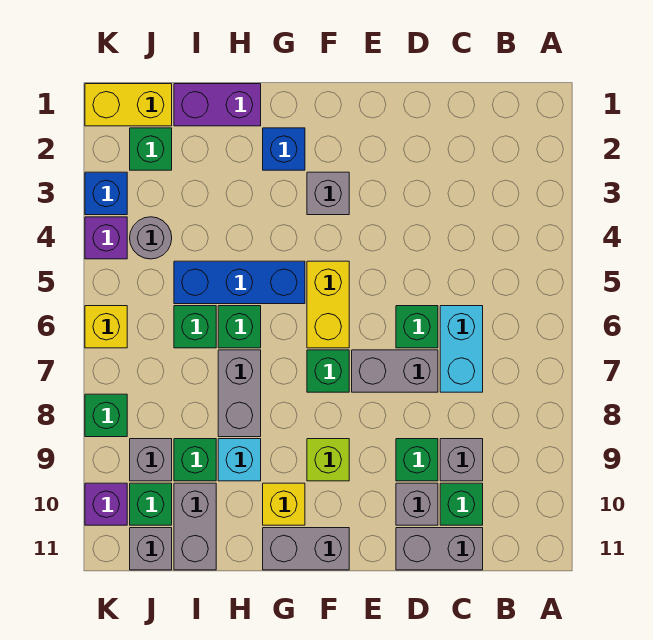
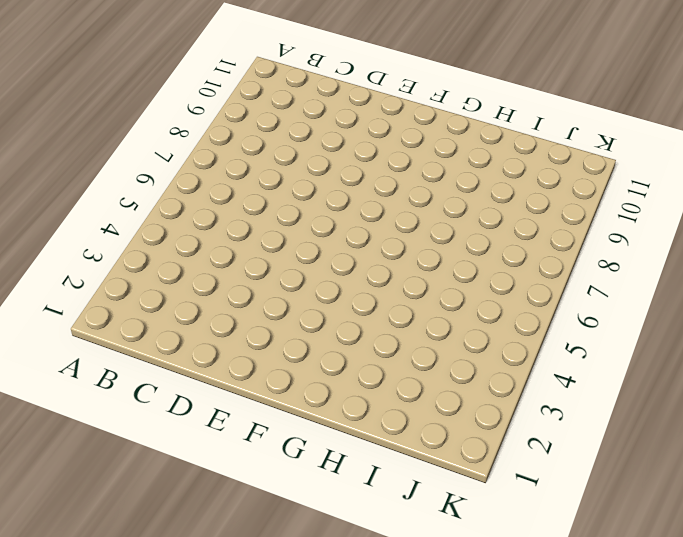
none -> cyan 1x2 brick [440,306,483,392]
none -> grey 1x1 brick [440,439,483,481]
none -> green 1x1 brick [440,483,483,525]
none -> grey 1x2 brick [396,528,483,570]

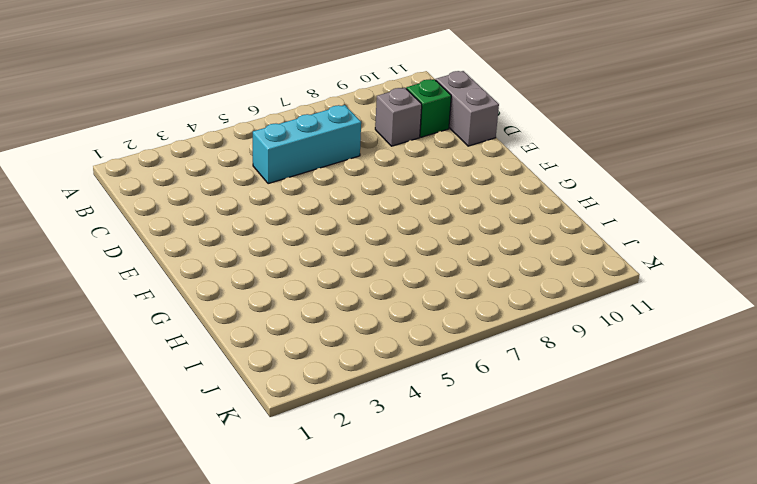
cyan 1x3 brick [253,105,361,184] -> cyan 1x2 brick [440,306,483,392]
none -> green 1x1 brick [396,306,438,348]
none -> grey 1x2 brick [352,350,438,392]
none -> green 1x1 brick [396,439,438,481]
none -> grey 1x1 brick [396,483,438,525]

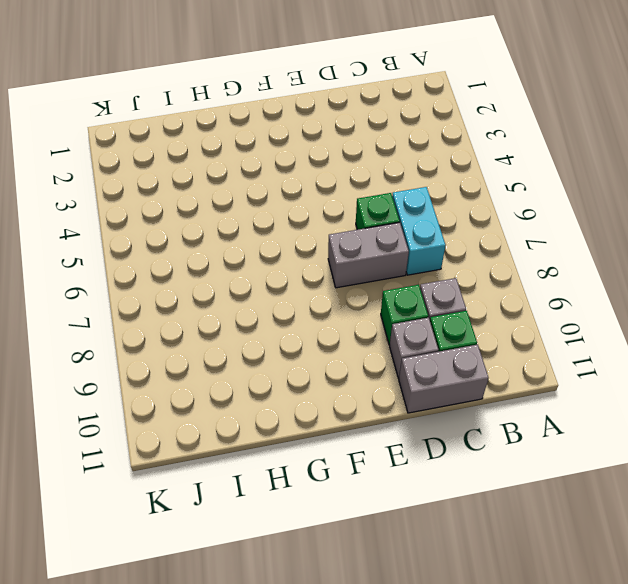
none -> grey 1x1 brick [307,172,349,215]
none -> yellow 1x2 brick [307,261,349,348]
none -> green 1x1 brick [307,350,349,392]
none -> lime 1x1 brick [307,439,349,481]

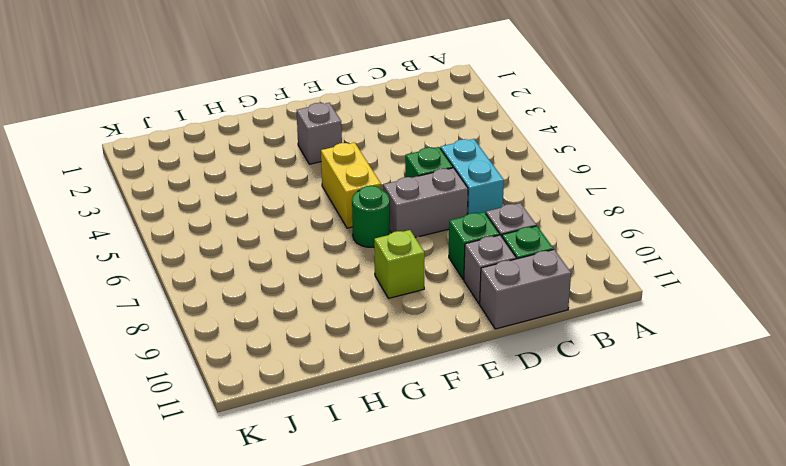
green 1x1 round brick [352,186,390,247] -> green 1x1 brick [307,350,349,392]
none -> grey 1x2 brick [263,528,349,570]
none -> blue 1x1 brick [263,128,305,170]
none -> blue 1x3 brick [174,261,305,304]
none -> yellow 1x1 brick [263,483,305,525]

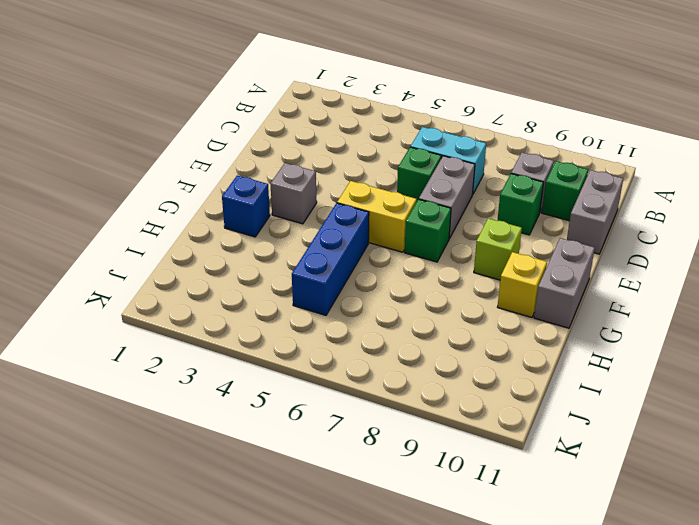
none -> grey 1x1 brick [396,483,438,525]
none -> purple 1x2 brick [174,84,261,126]
none -> green 1x1 brick [218,306,261,348]
none -> grey 1x2 brick [218,350,261,437]

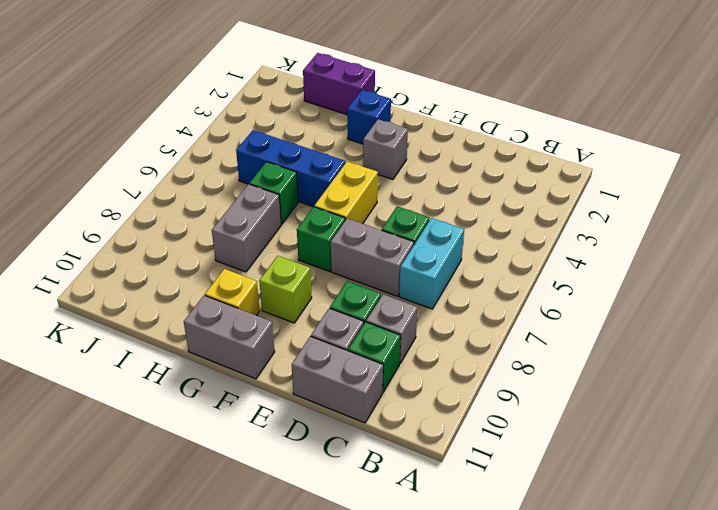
none -> cyan 1x1 brick [218,439,261,481]
none -> green 1x1 brick [174,306,216,348]
none -> green 1x1 brick [174,439,216,481]
none -> grey 1x2 brick [174,483,216,570]

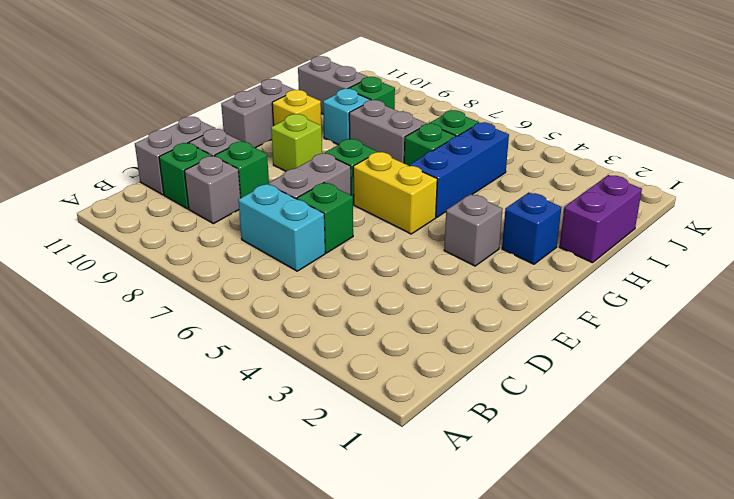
none -> yellow 1x2 brick [85,84,172,126]
none -> green 1x1 brick [130,128,172,170]
none -> grey 1x1 round brick [130,217,172,259]
none -> grey 1x1 brick [130,439,172,481]

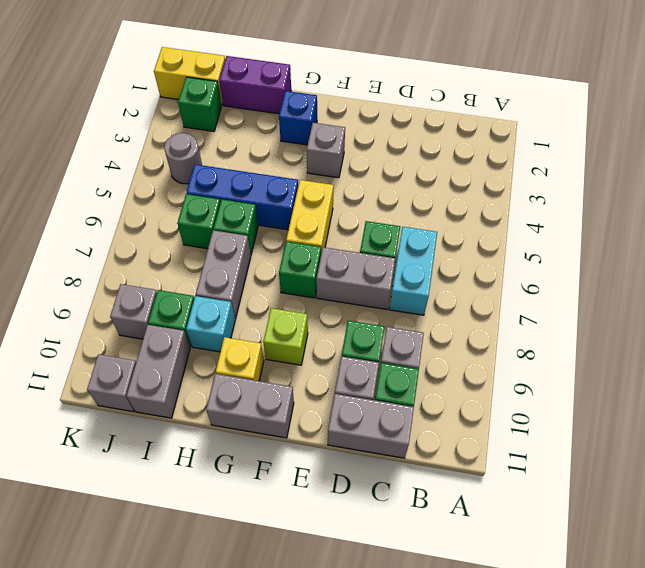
none -> green 1x1 brick [130,483,172,525]
none -> blue 1x1 brick [85,172,127,215]
none -> purple 1x1 brick [85,217,127,259]
none -> yellow 1x1 brick [85,306,127,348]

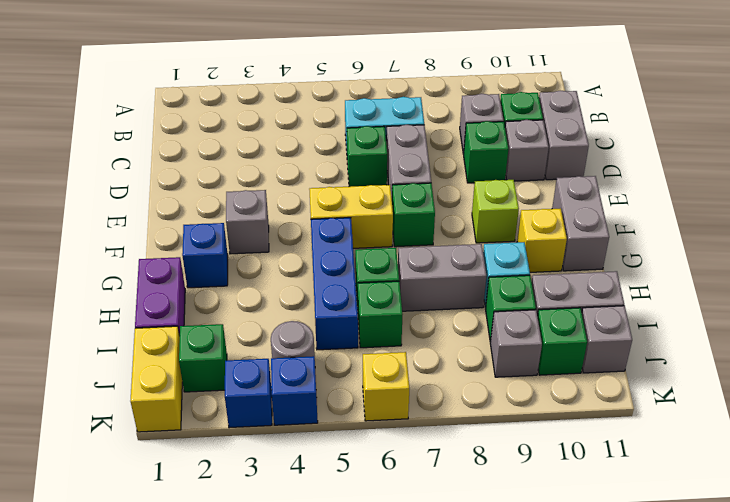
blue 1x1 brick [271,356,318,425] -> purple 1x1 brick [85,217,127,259]
none -> green 1x1 brick [85,394,127,437]
none -> purple 1x1 brick [85,483,127,525]

